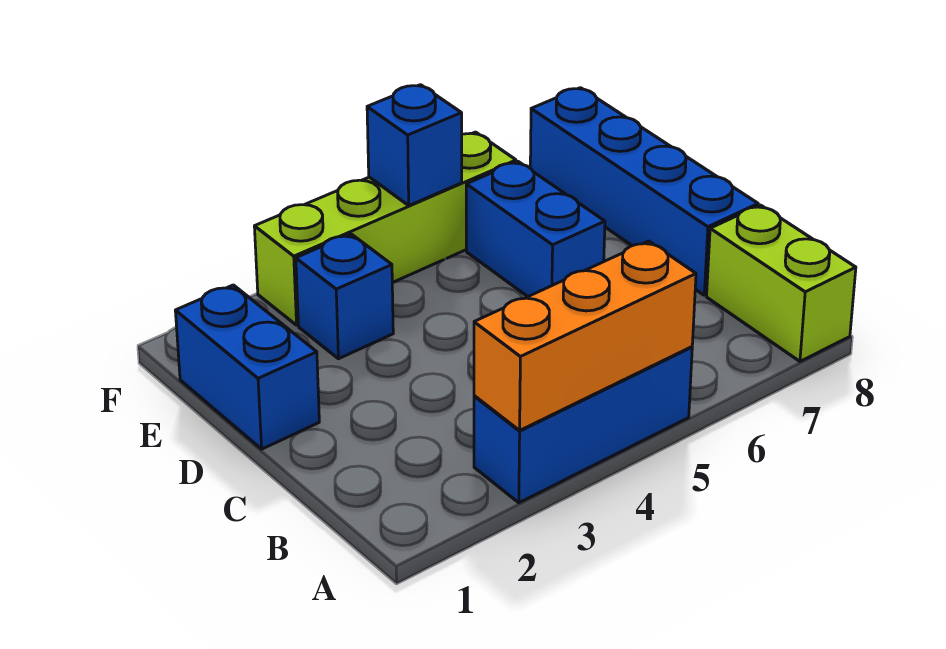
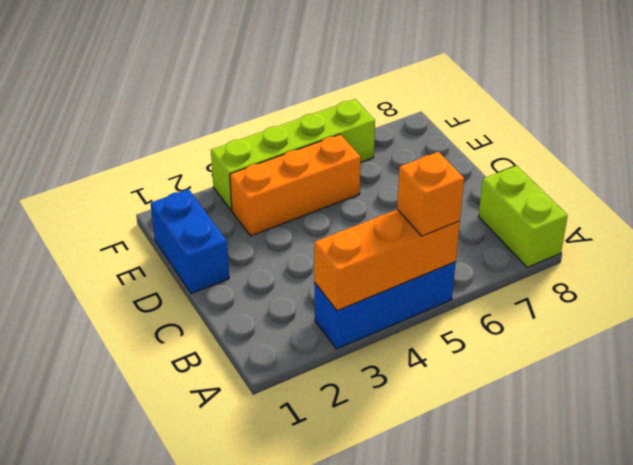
orange 1x1 brick [397,152,464,236] -> none
orange 1x3 brick [230,134,361,236] -> blue 1x1 brick [296,234,393,359]
none -> blue 1x4 brick [530,88,758,295]
none -> blue 1x2 brick [466,162,605,297]

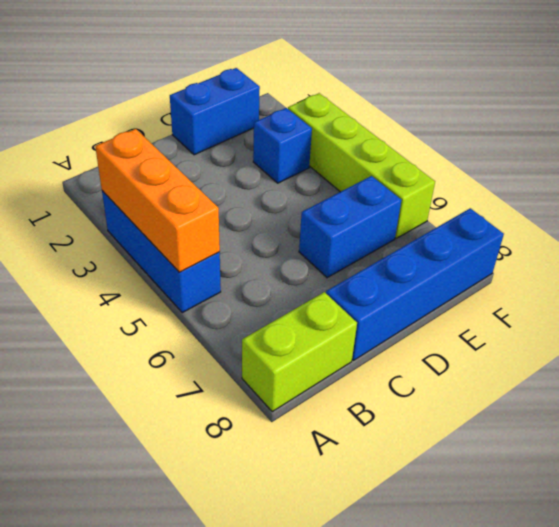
none -> blue 1x1 brick [367,85,462,205]

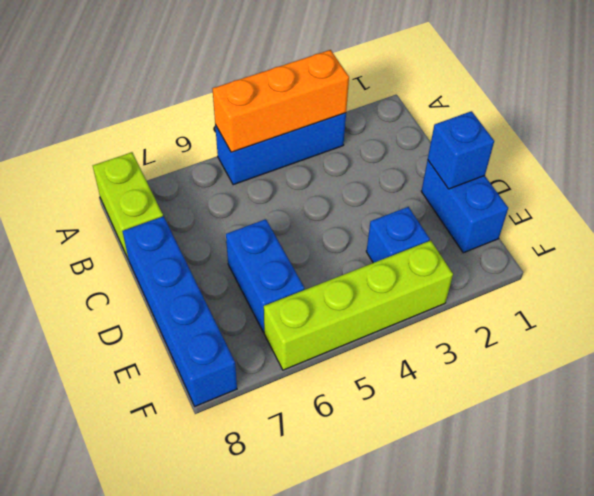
blue 1x1 brick [428,111,494,189] -> blue 1x1 brick moved to [367,85,462,205]

